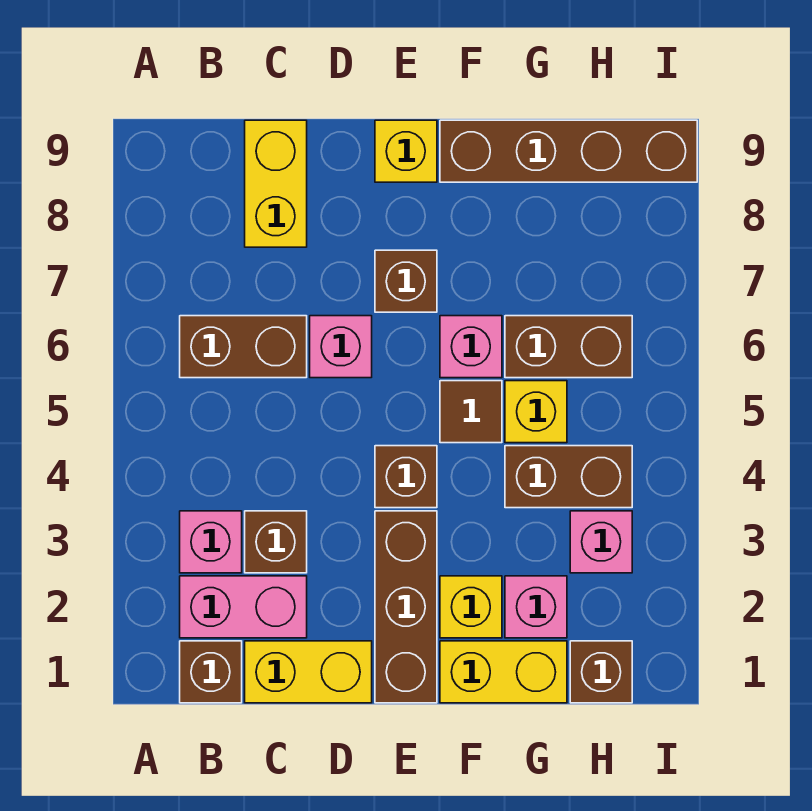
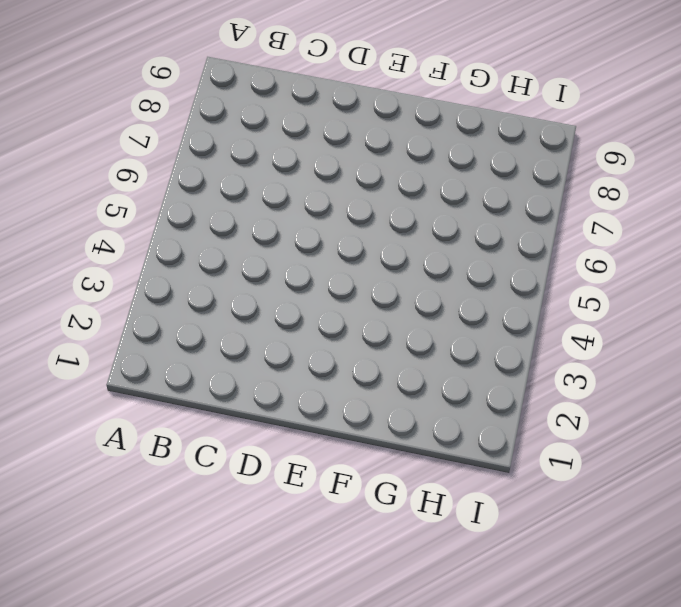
none -> brown 1x1 brick [180,641,242,703]
none -> pink 1x2 brick [180,576,307,638]
none -> pink 1x1 brick [180,511,242,573]

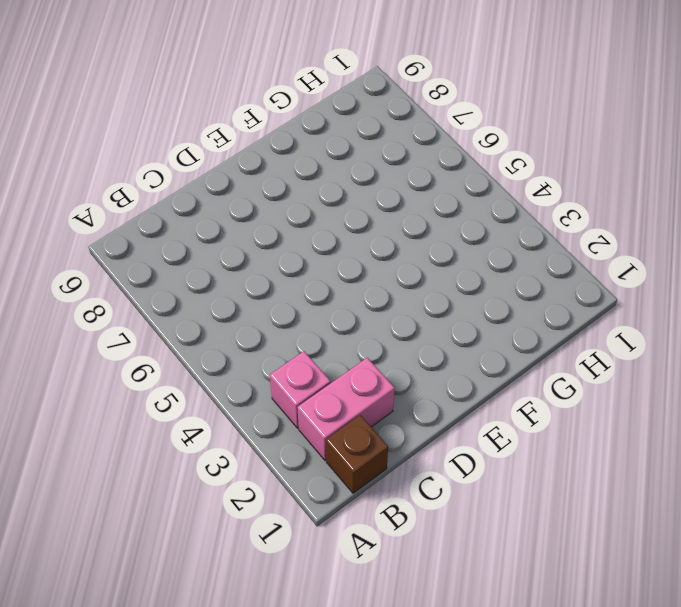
none -> brown 1x2 brick [180,316,307,378]
none -> yellow 1x2 brick [245,641,372,703]
none -> brown 1x1 brick [245,511,307,573]

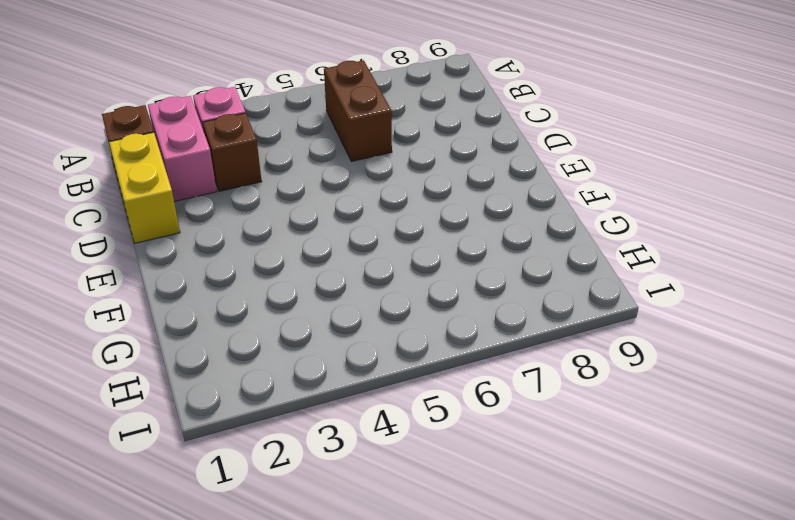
none -> yellow 1x2 brick [245,120,307,247]
none -> pink 1x1 brick [310,316,372,378]
none -> brown 1x3 brick [375,511,437,703]

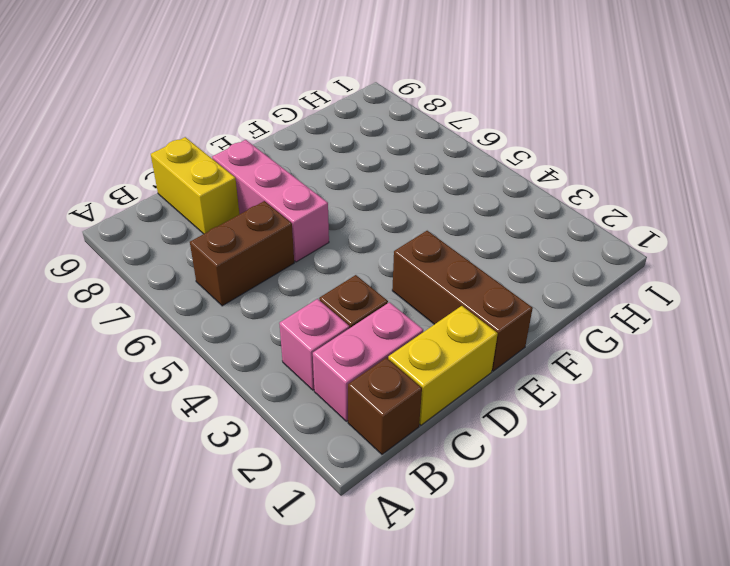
pink 1x3 brick [212,140,329,262] -> pink 1x1 brick [310,316,372,378]
none -> brown 1x1 brick [375,446,437,508]
none -> brown 1x1 brick [375,250,437,312]
none -> yellow 1x1 brick [375,120,437,182]

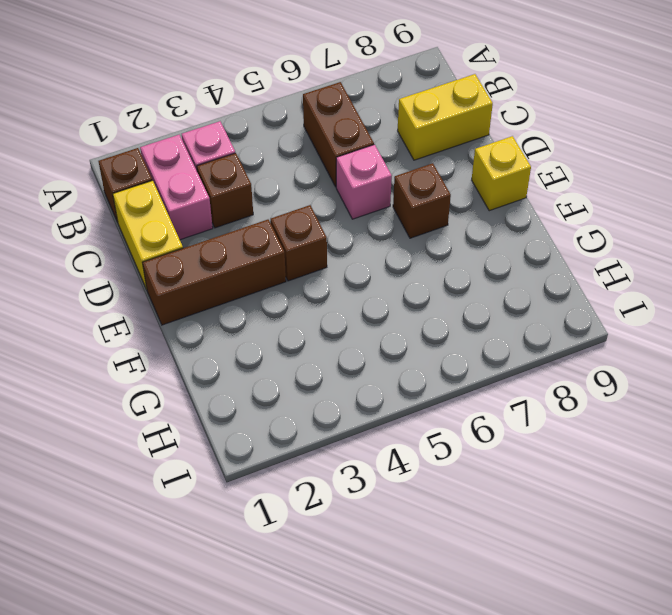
none -> yellow 1x2 brick [440,641,567,703]
none -> yellow 1x1 brick [440,576,502,638]
none -> brown 1x1 tile [440,381,502,443]

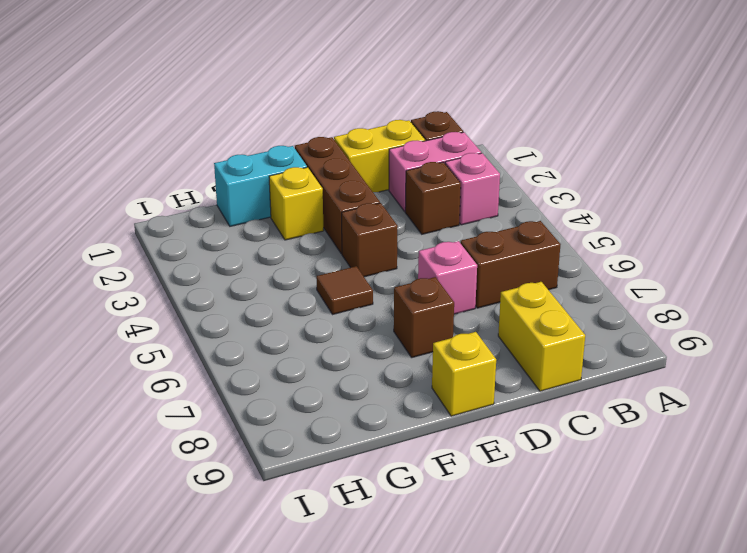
cyan 1x2 brick [214,146,307,226] -> yellow 1x2 brick [440,641,567,703]
none -> pink 1x1 brick [440,316,502,378]
none -> brown 1x4 brick [440,120,697,182]
none -> pink 1x1 brick [505,576,567,638]

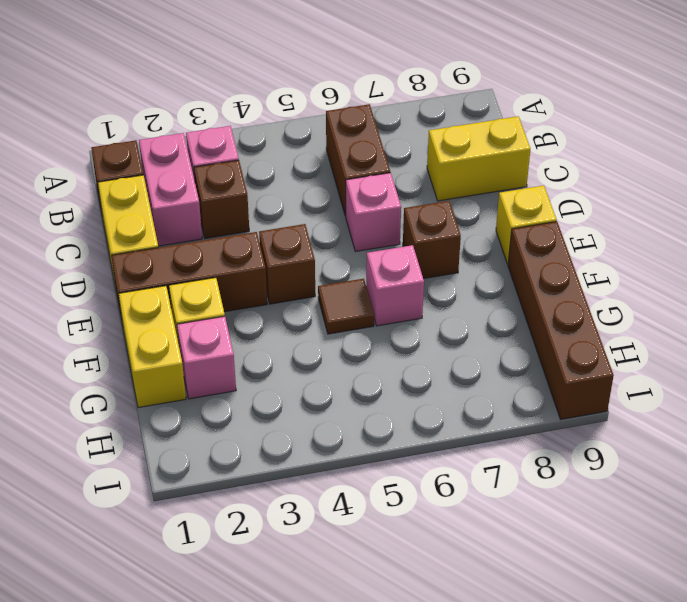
none -> brown 1x2 brick [505,446,632,508]
none -> yellow 1x1 brick [505,381,567,443]
none -> brown 1x2 brick [505,316,632,378]

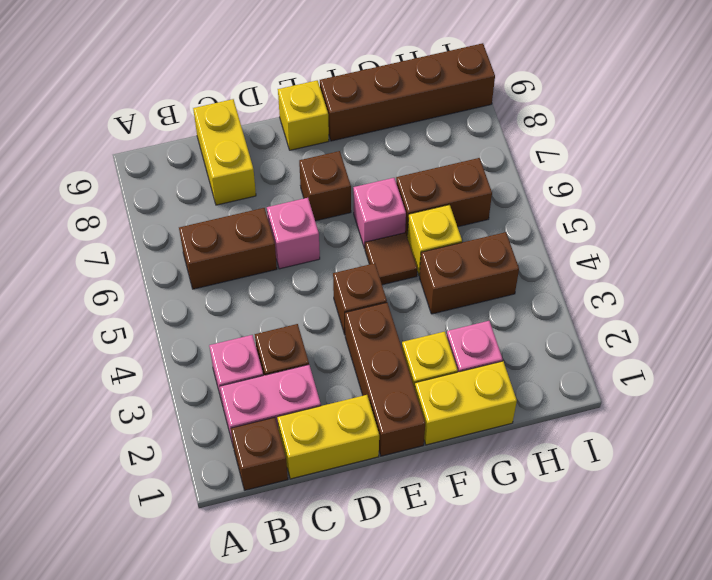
none -> brown 1x1 brick [570,641,632,703]
none -> pink 1x1 brick [570,511,632,573]

